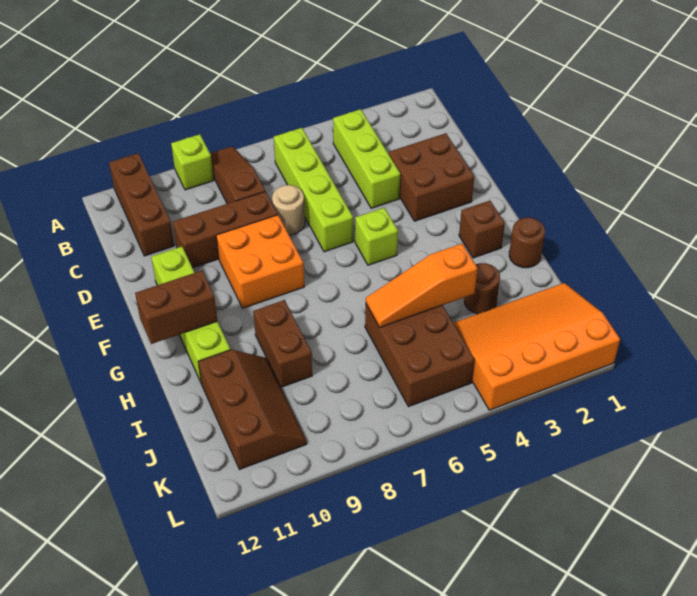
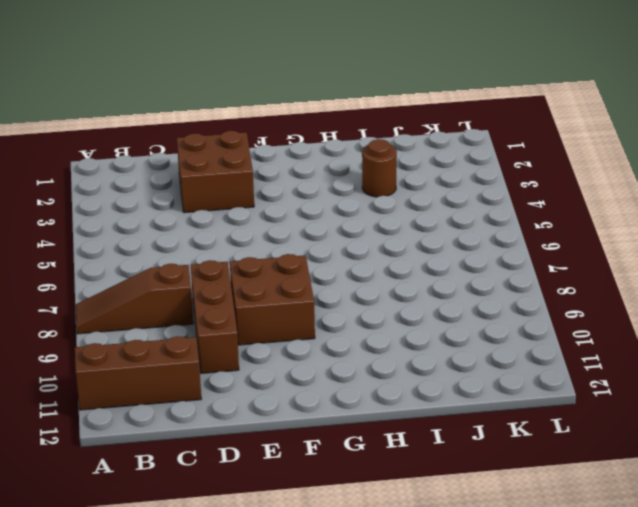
brown 2x2 brick [230,254,315,345] -> orange 2x2 brick [216,215,304,308]
none -> lime 1x1 brick [171,134,214,190]
none -> lime 1x3 brick [333,109,400,208]
none -> lime 1x4 brick [274,128,353,252]

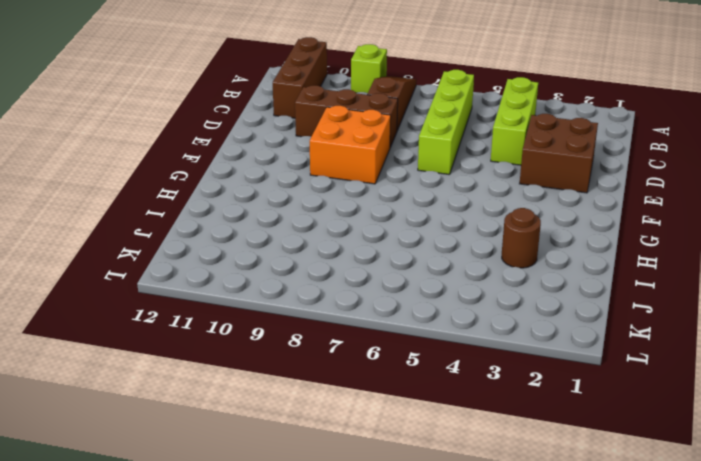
none -> tan 1x1 round brick [272,185,305,235]
none -> lime 1x4 brick [151,246,230,384]
none -> lime 1x1 brick [355,208,398,265]

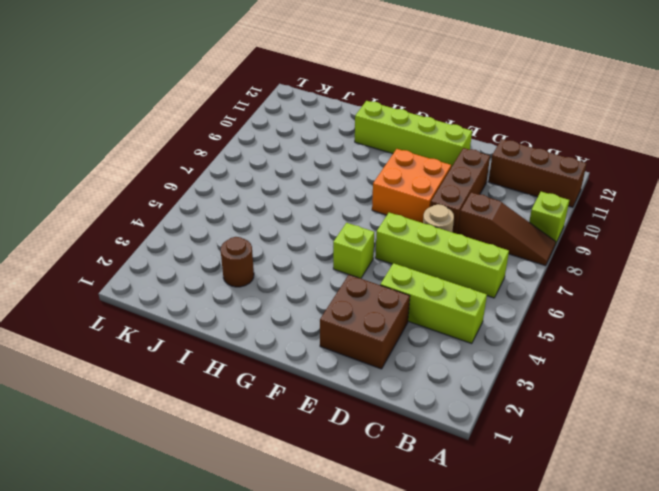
none -> brown 1x1 brick [459,201,505,258]
none -> brown 1x1 round brick [509,218,545,268]
none -> brown 1x2 brick [253,300,312,387]

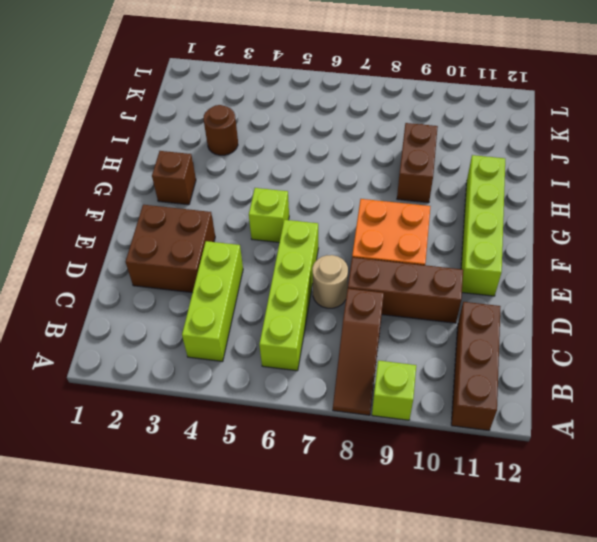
none -> brown 1x1 round brick [509,218,545,268]
none -> brown 2x3 brick [365,303,474,407]
none -> brown 2x3 slope [198,350,307,469]

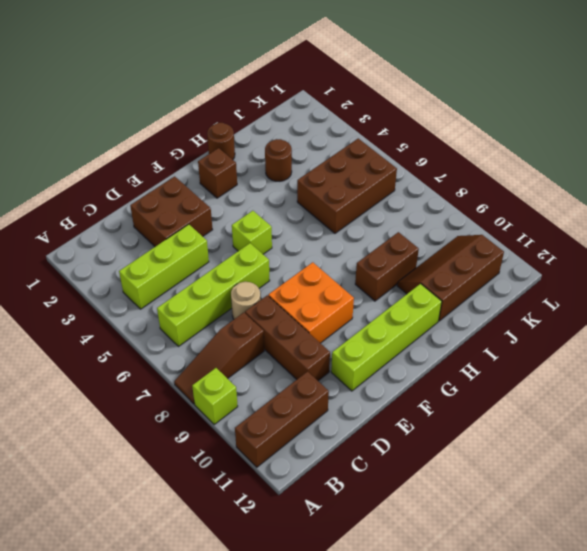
none -> orange 3x4 slope [453,283,620,410]
none -> brown 1x2 brick [135,271,217,344]
none -> orange 1x3 slope [366,244,478,328]

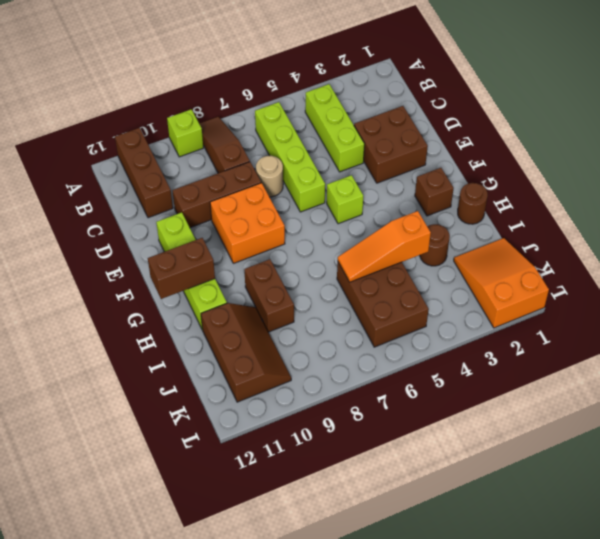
orange 2x3 slope [454,238,549,328] -> orange 3x4 slope [453,283,620,410]

